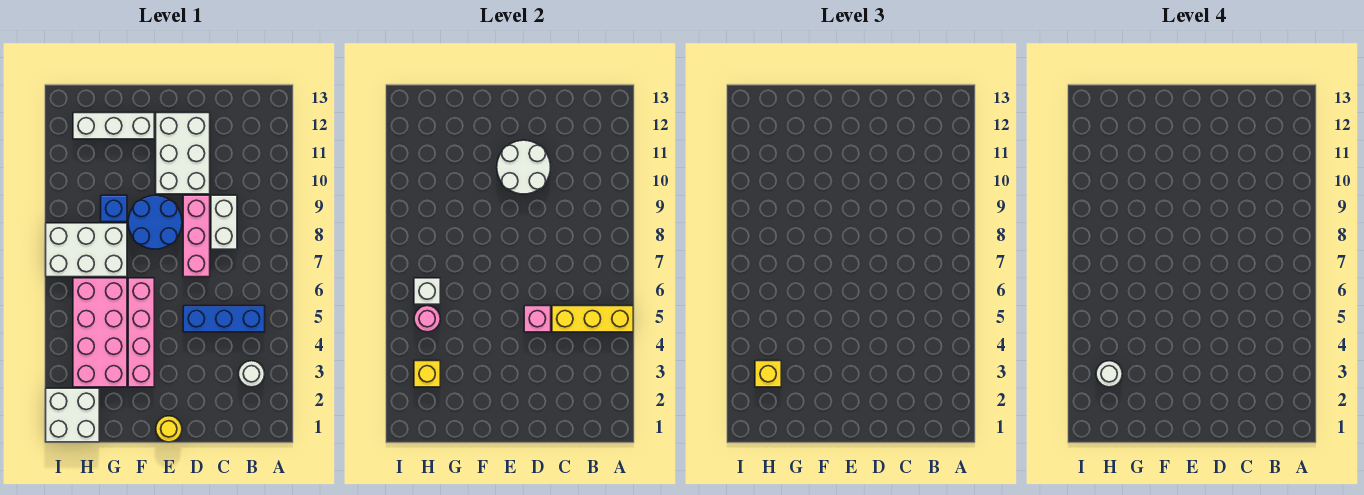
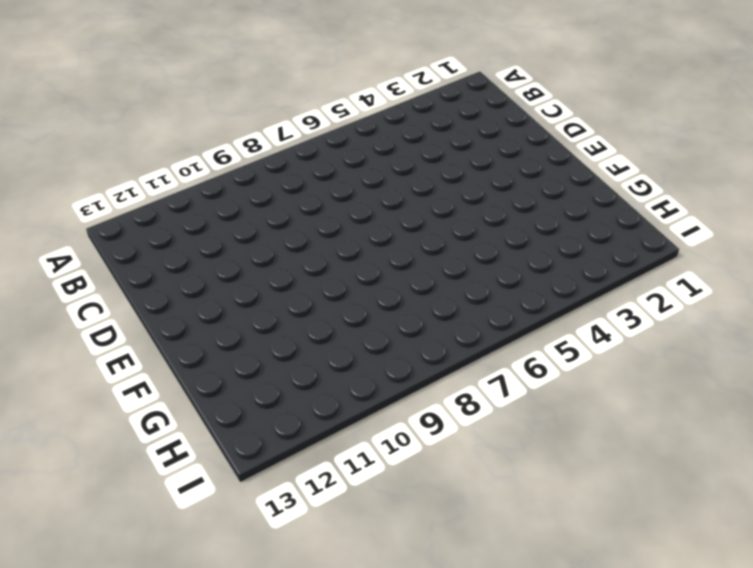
none -> white 1x1 round brick [238,361,265,387]
none -> blue 1x3 brick [183,306,265,332]
none -> white 1x2 brick [211,195,237,249]

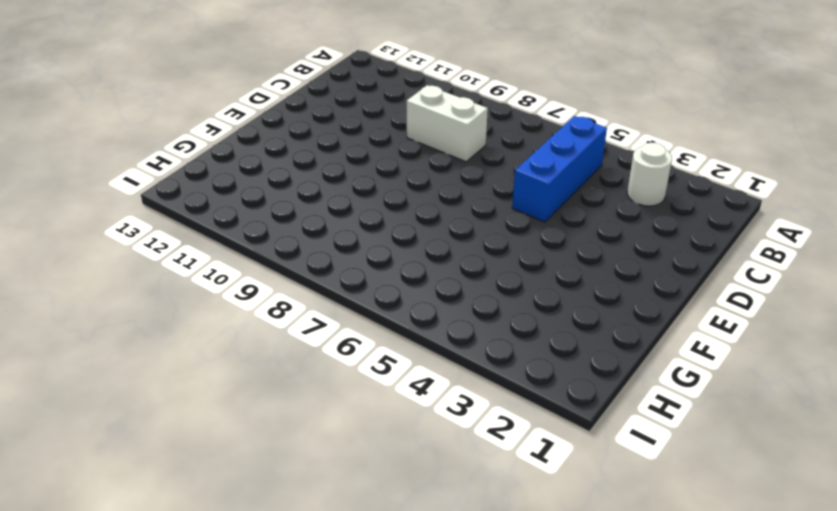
none -> pink 1x3 brick [183,195,210,277]
none -> white 2x3 brick [156,113,210,194]
none -> yellow 1x1 round brick [156,416,182,442]

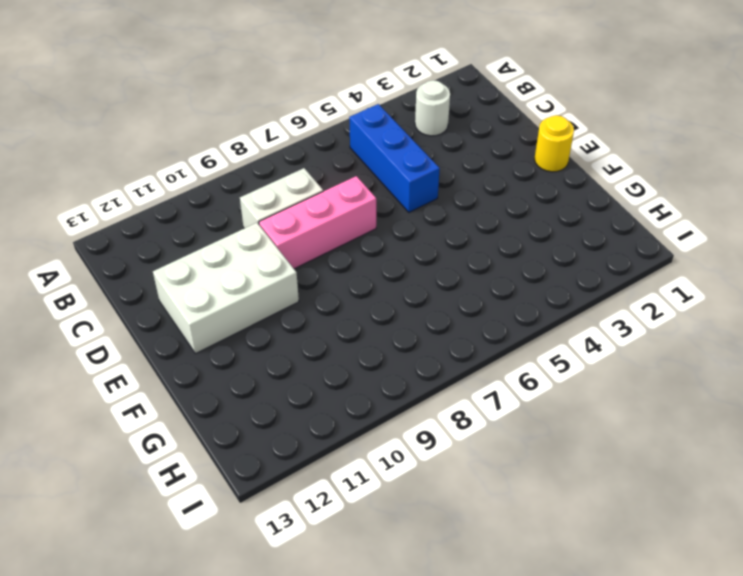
none -> blue 2x2 round brick [128,195,182,249]
none -> pink 1x4 brick [128,278,154,387]
none -> white 1x3 brick [73,113,154,139]

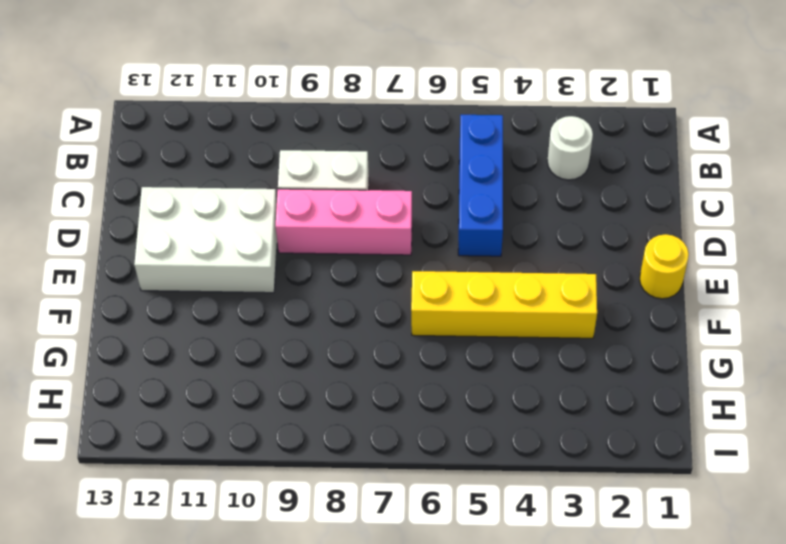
yellow 1x4 brick [411,271,597,338] -> pink 1x4 brick [128,278,154,387]
none -> blue 2x2 round brick [128,195,182,249]
none -> white 1x3 brick [73,113,154,139]
none -> pink 2x4 brick [73,278,127,387]

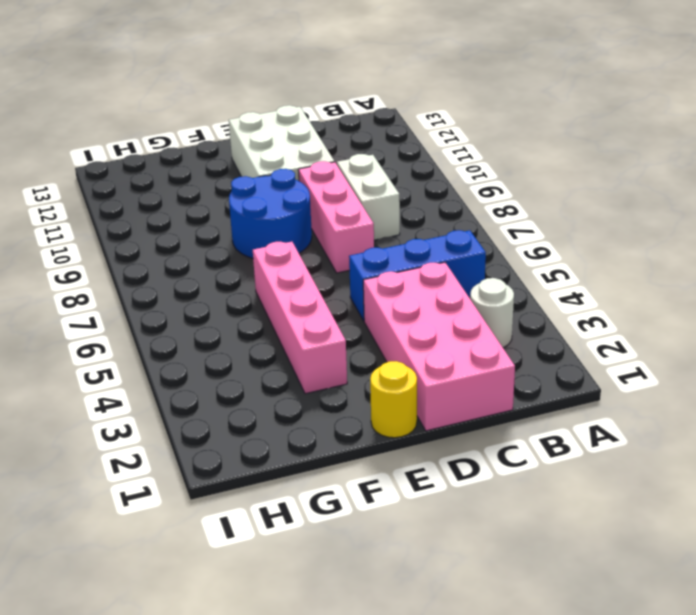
pink 2x4 brick [363,262,515,431] -> pink 2x4 brick moved to [73,278,127,387]
none -> white 1x3 brick [73,113,154,139]
none -> white 2x3 brick [46,223,127,277]
none -> blue 1x1 brick [101,195,127,222]

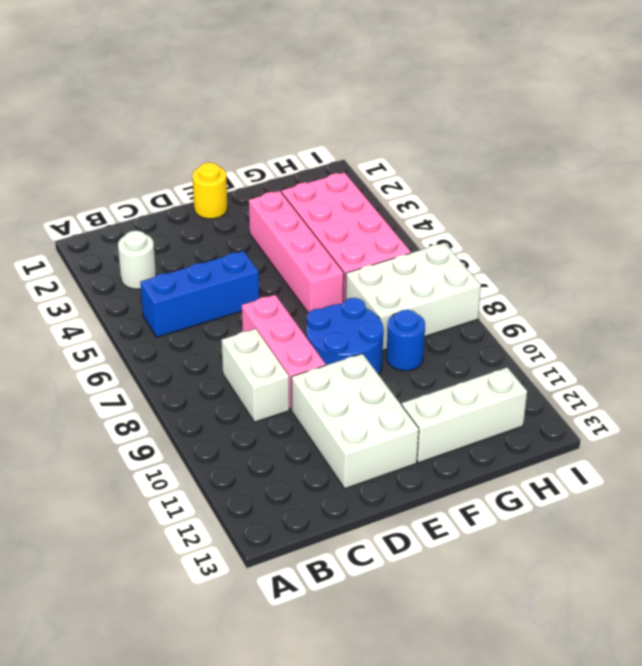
blue 1x1 round brick [387,310,425,371] -> blue 1x1 brick [101,195,127,222]
none -> white 2x2 brick [46,388,99,442]
none -> yellow 1x3 brick [552,306,633,332]
none -> pink 1x1 brick [524,306,551,332]

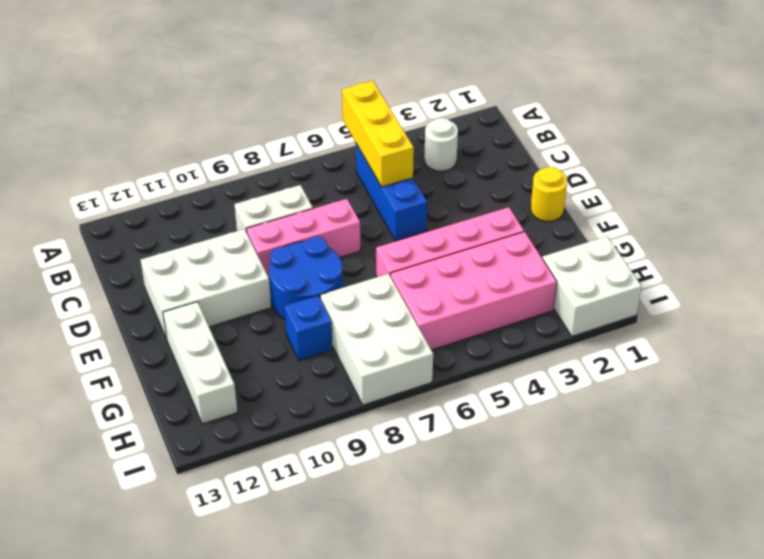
none -> pink 1x1 brick [524,306,551,332]
none -> white 2x2 round brick [497,140,551,194]
none -> yellow 1x1 brick [414,361,440,387]

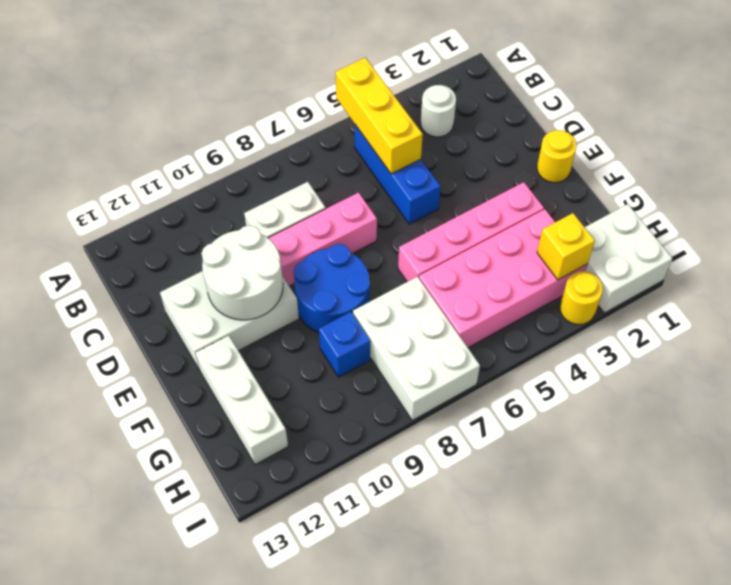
yellow 1x1 round brick [560,271,603,325] -> none
none -> pink 1x1 brick [524,306,551,332]
none -> pink 1x1 round brick [414,306,440,332]
none -> white 1x1 brick [414,278,440,304]

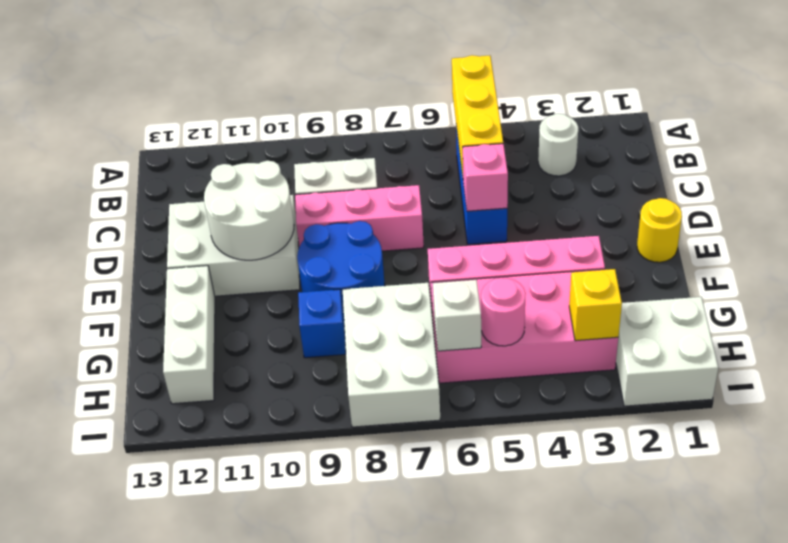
none -> yellow 1x1 brick [755,361,781,387]
none -> white 1x1 round brick [1096,361,1122,387]

